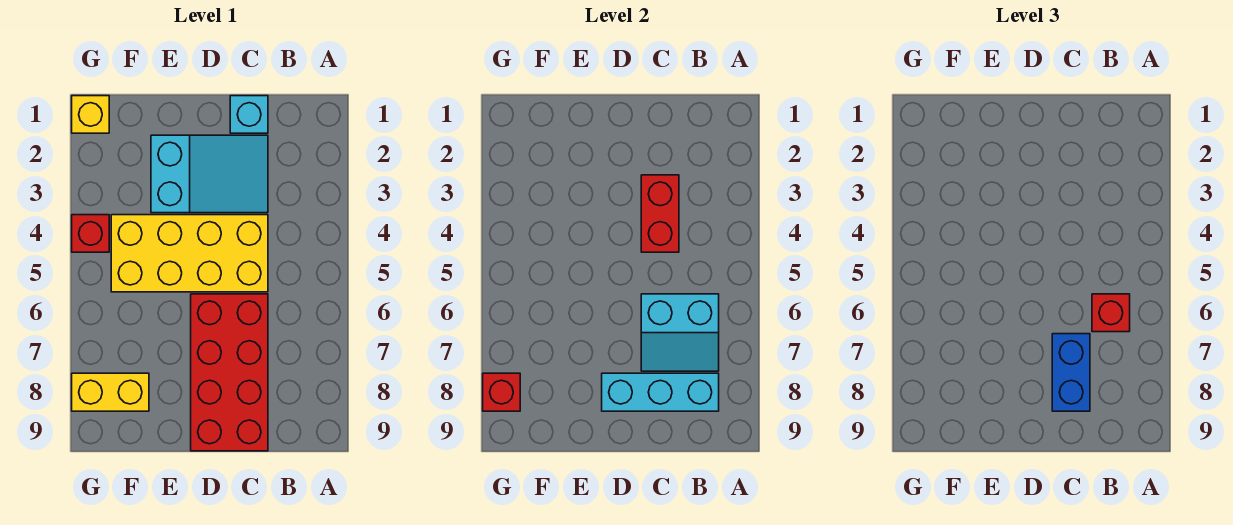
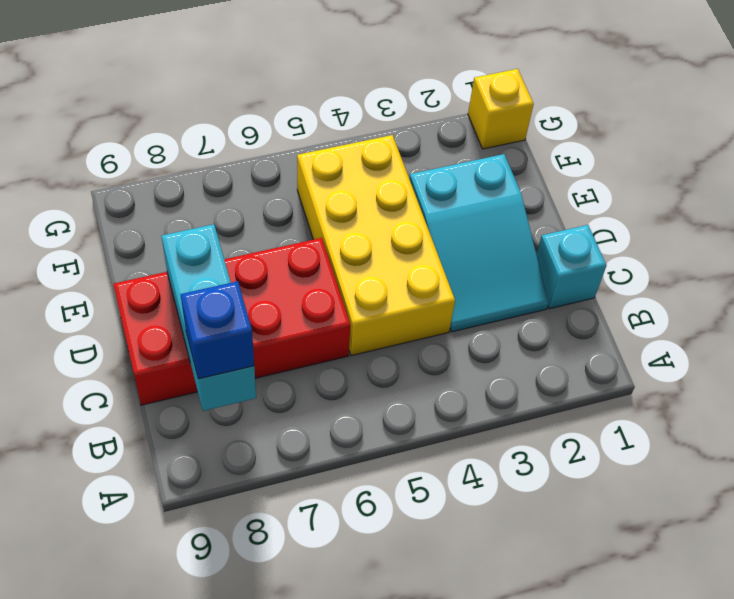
blue 1x1 brick [181,281,254,379] -> none
none -> yellow 1x2 brick [72,373,149,411]
none -> red 1x1 brick [72,215,109,252]
none -> cyan 2x2 slope [641,294,719,371]

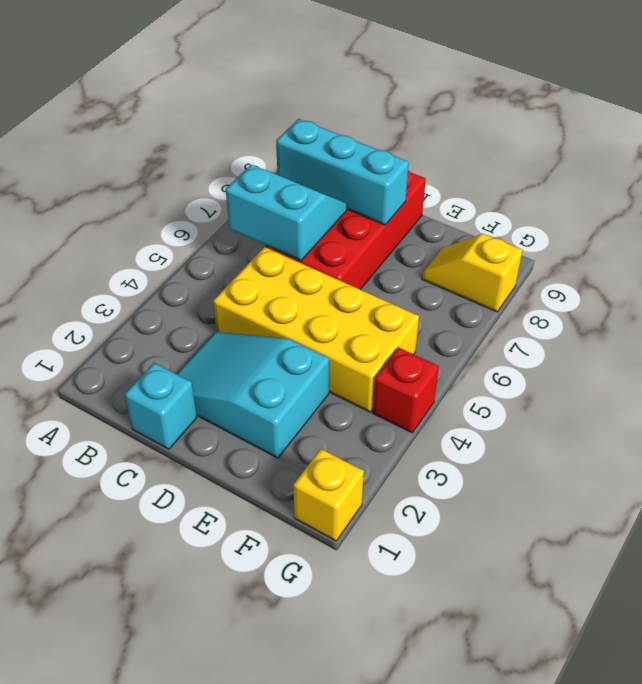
yellow 1x2 slope [422,234,523,312] -> yellow 1x2 brick [72,373,149,411]
none -> red 1x2 brick [641,175,679,252]
none -> red 1x1 brick [483,373,520,411]
none -> red 1x1 brick [1092,294,1130,332]

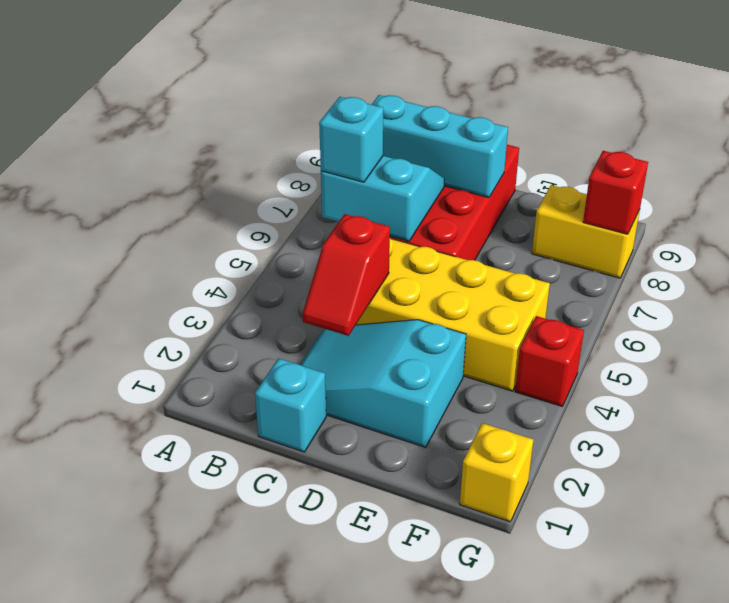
cyan 1x1 brick [319,97,383,182] -> red 1x1 brick [1092,294,1130,332]
red 1x2 slope [303,214,390,336] -> red 1x2 brick [641,175,679,252]
none -> blue 1x2 brick [1052,334,1090,411]

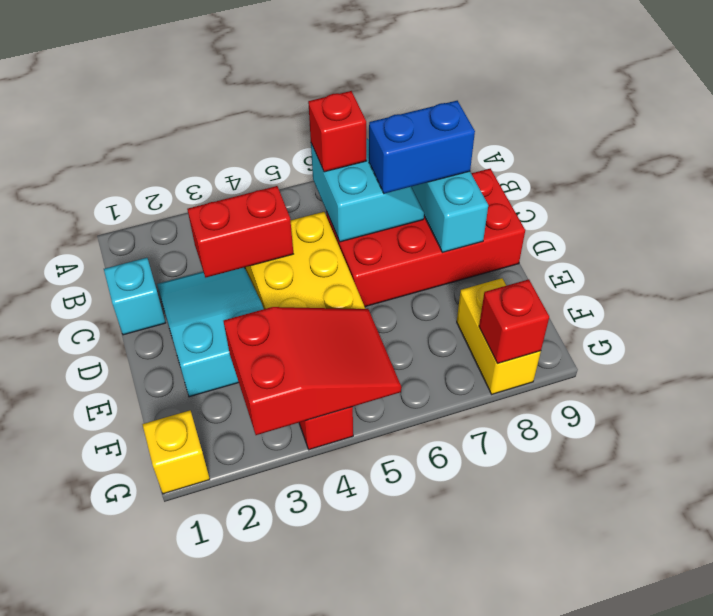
red 2x3 slope [223,307,401,435] -> none

